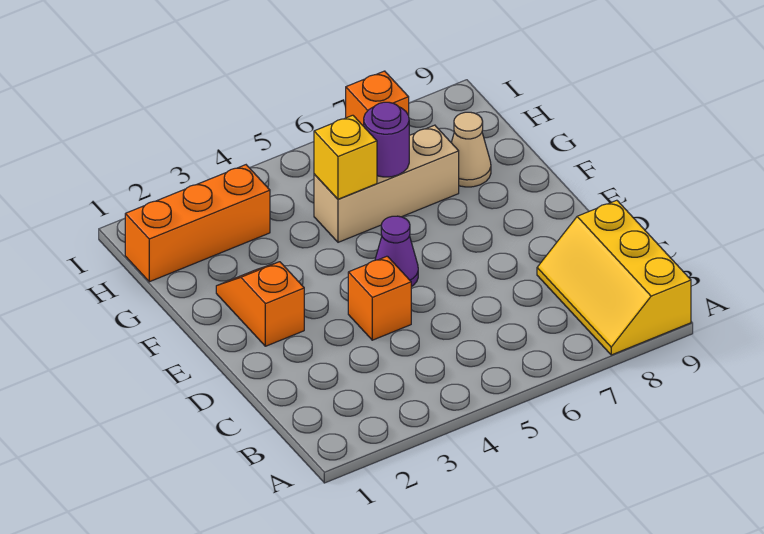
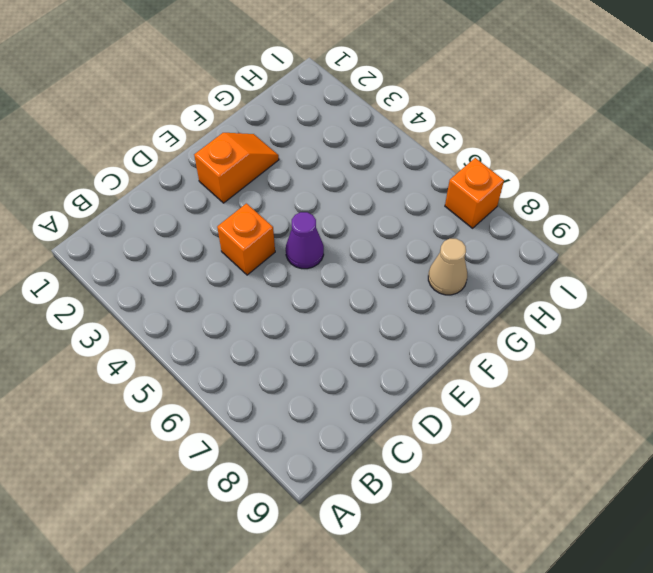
none -> yellow 2x3 slope [537,200,691,355]
none -> tan 1x3 brick [314,125,459,242]

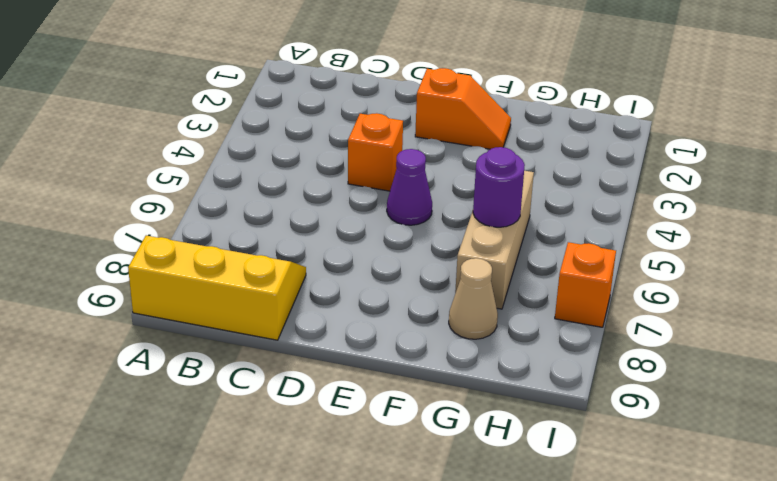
none -> orange 1x3 brick [125,165,270,282]
none -> yellow 1x1 brick [314,115,377,199]

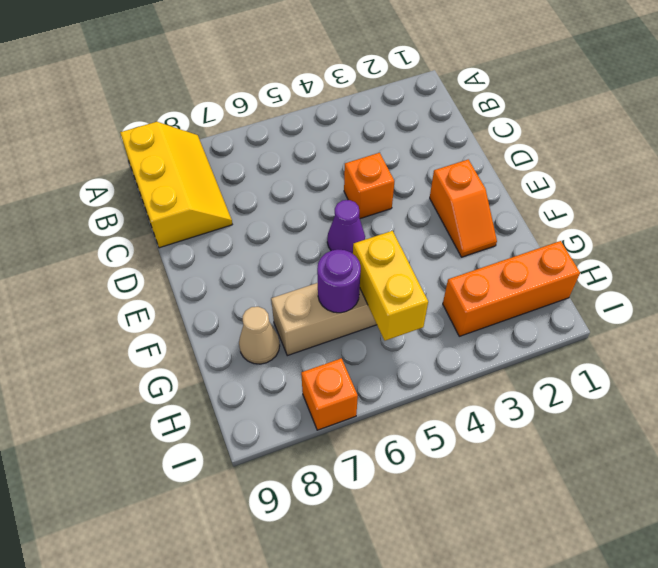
yellow 1x2 brick [353,231,428,341] -> yellow 1x1 brick [314,115,377,199]

